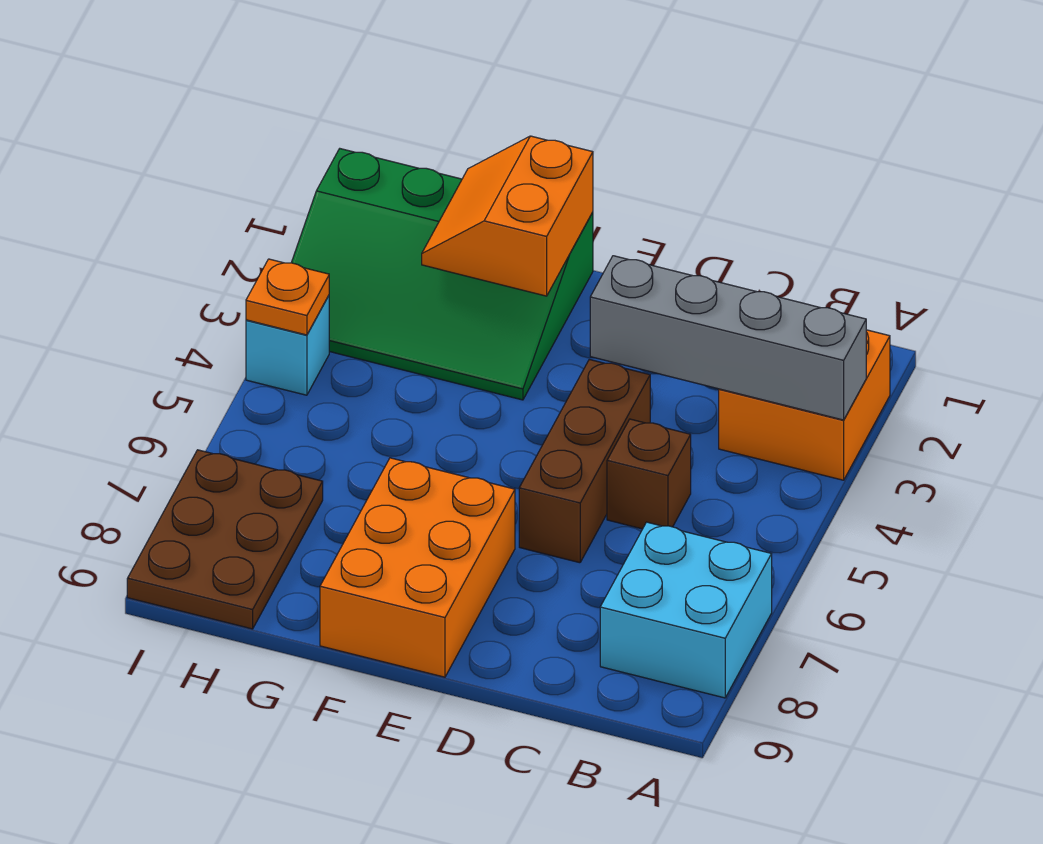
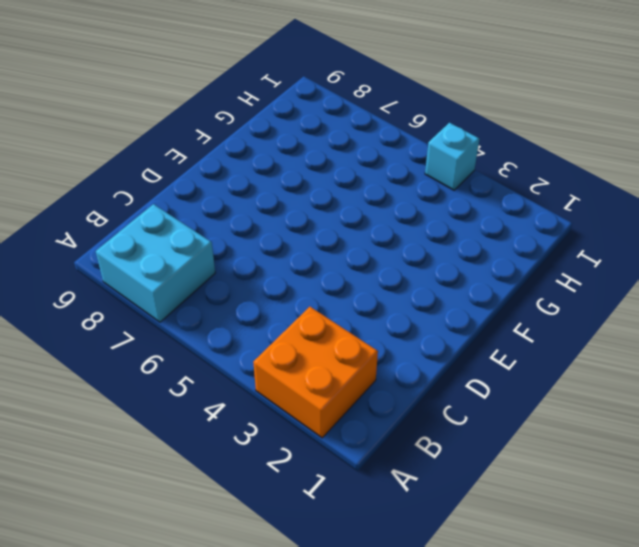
none -> brown 1x1 brick [607,419,691,529]
none -> brown 1x3 brick [519,359,650,563]

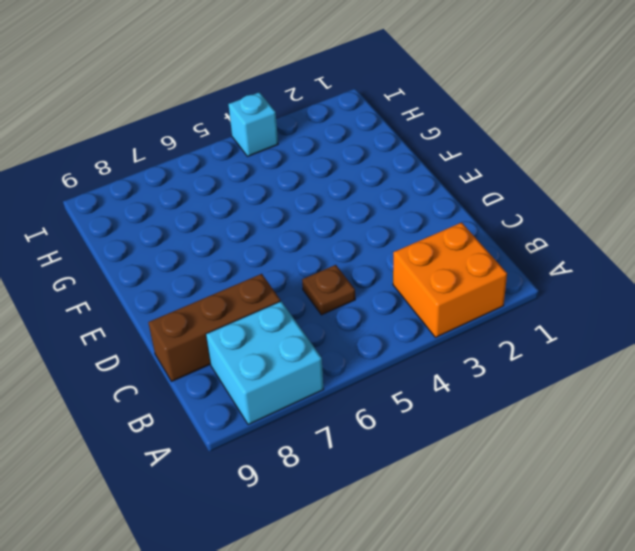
brown 1x1 plate [302,265,355,315] -> brown 1x1 brick [607,419,691,529]
brown 1x3 brick [148,274,280,381] -> brown 1x3 brick moved to [519,359,650,563]
none -> orange 2x3 brick [320,458,515,677]
none -> green 3x4 slope [291,149,593,400]

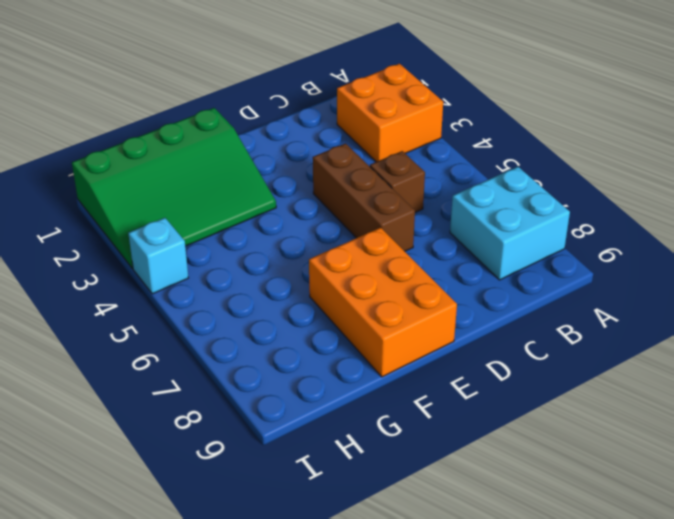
none -> brown 2x3 plate [127,450,323,629]
none -> grey 1x4 brick [590,256,866,420]

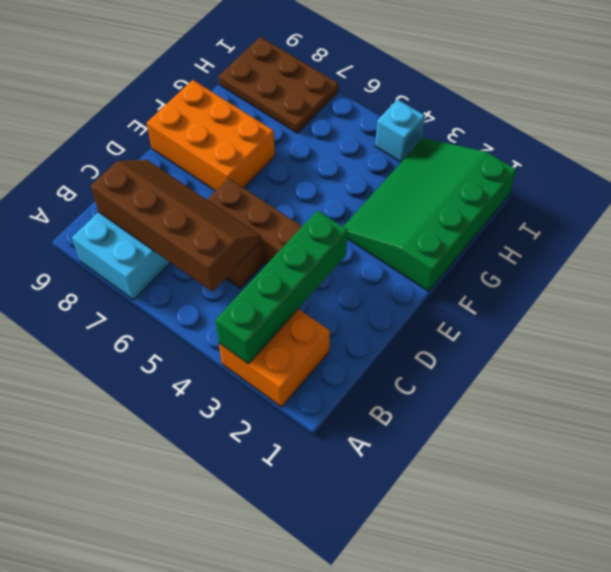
green 1x4 brick [215,210,348,364] -> grey 1x4 brick [590,256,866,420]
brown 2x4 slope [91,160,261,292] -> none
none -> orange 2x2 slope [422,136,593,296]
none -> orange 1x1 plate [246,259,329,335]

